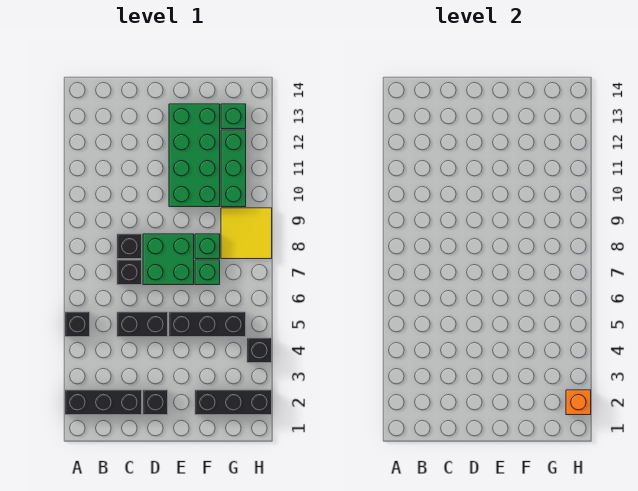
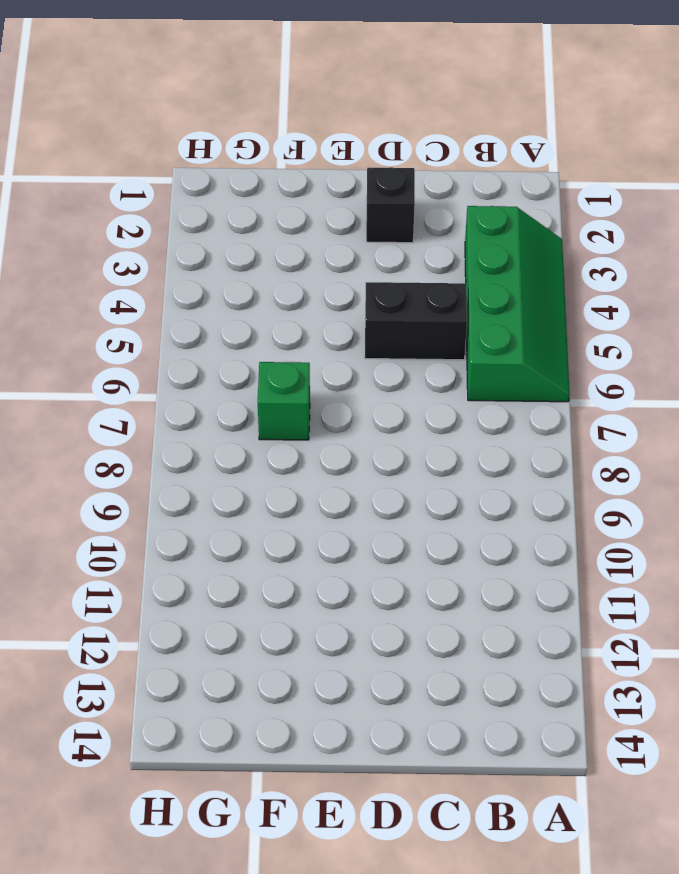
green 2x4 slope [465,206,570,402] -> black 1x1 brick [65,312,90,337]
none -> black 1x3 brick [65,390,142,415]
none -> black 1x1 brick [117,260,142,285]
none -> black 1x1 brick [117,234,142,259]

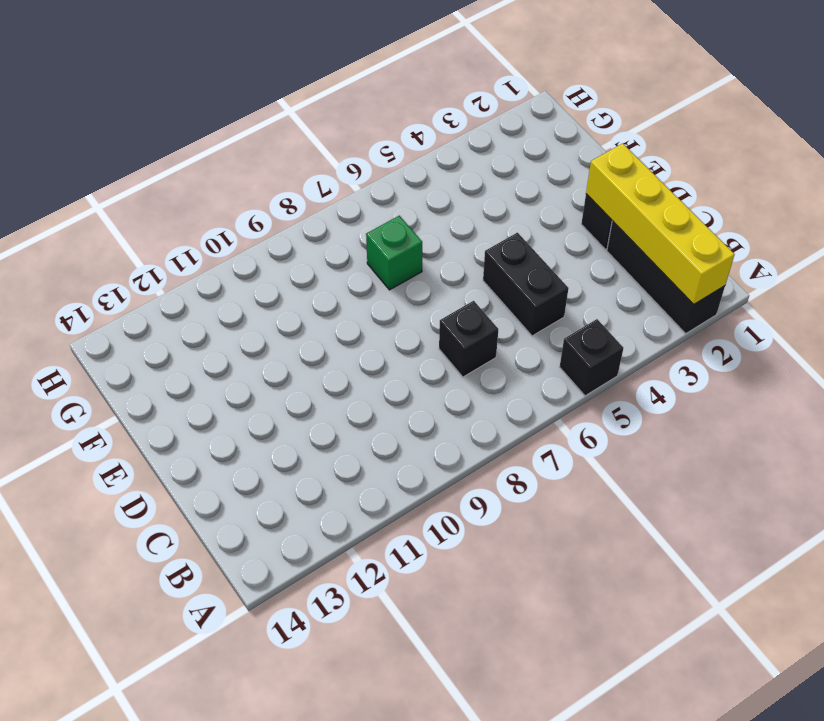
yellow 1x4 brick [586,143,735,304] -> none
none -> black 1x1 brick [117,234,142,259]
none -> green 2x2 brick [143,234,194,285]
none -> black 1x3 brick [169,312,246,337]

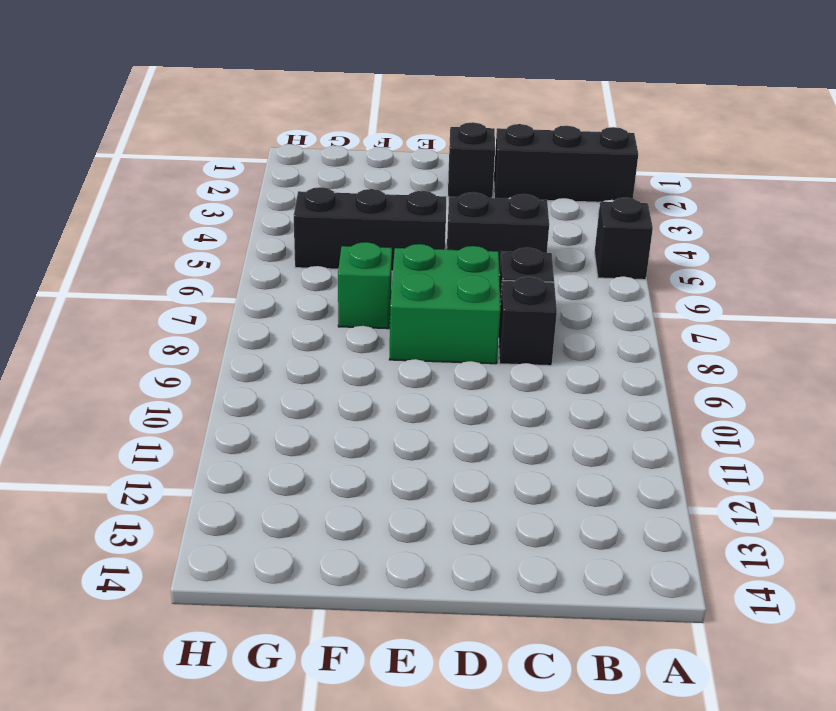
none -> green 2x4 brick [169,104,220,207]
none -> black 1x3 brick [195,390,272,415]
none -> green 1x1 brick [195,234,220,259]

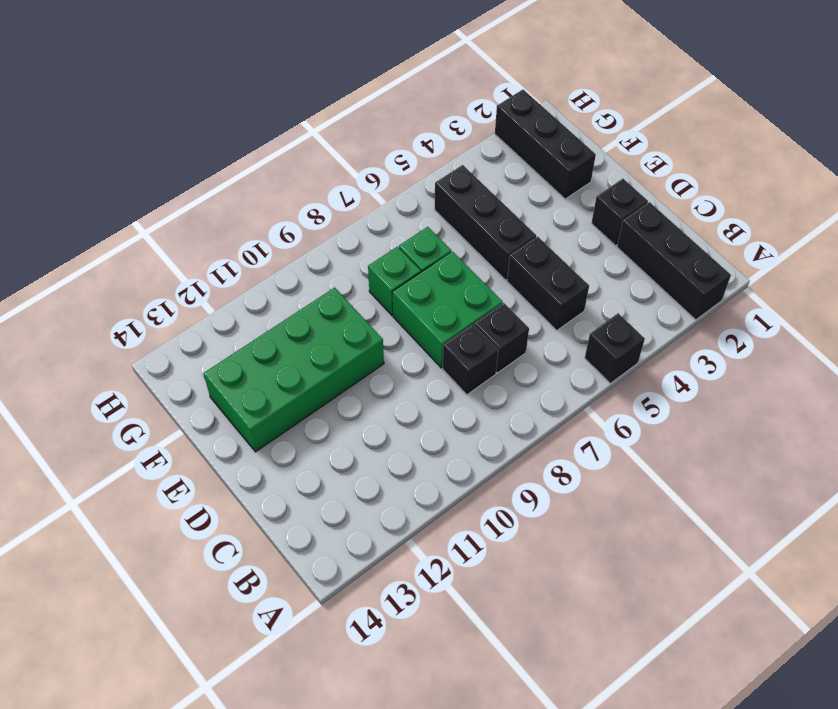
none -> yellow 2x2 tile [221,208,272,259]
none -> green 1x3 brick [221,130,246,207]
none -> green 1x1 brick [221,104,246,129]

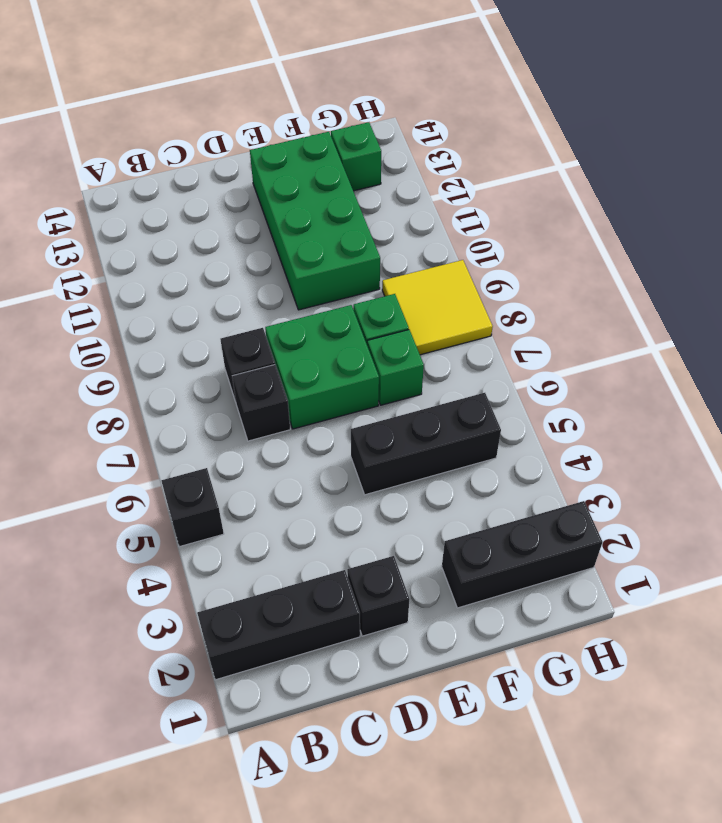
none -> black 1x2 brick [117,312,168,337]
none -> green 1x3 brick [221,130,246,207]
none -> black 1x1 brick [247,338,272,363]

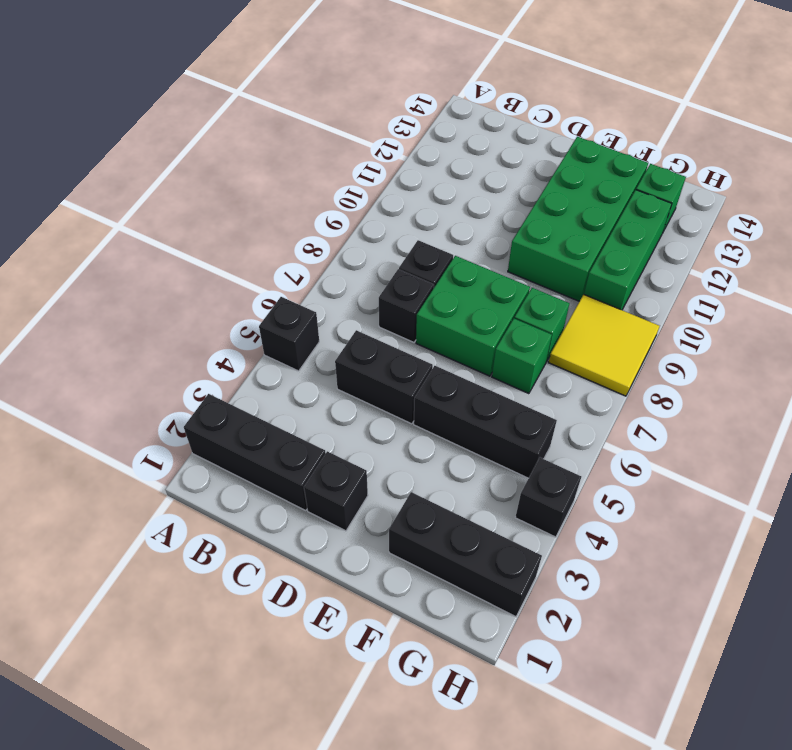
none -> orange 1x1 brick [566,390,591,415]

